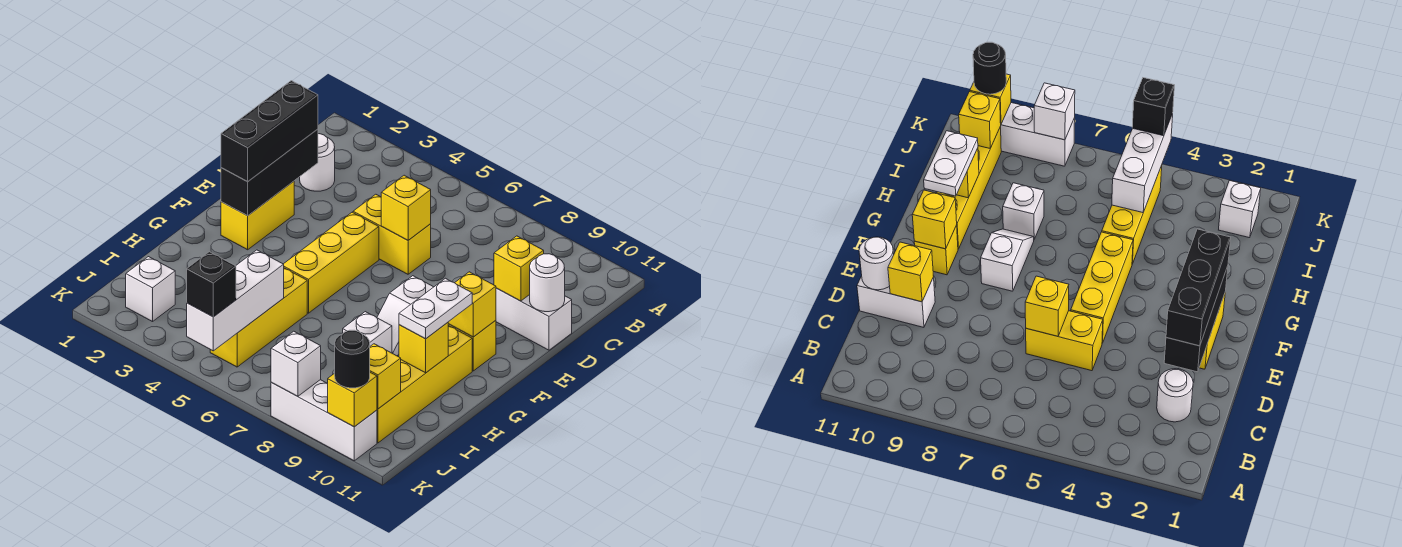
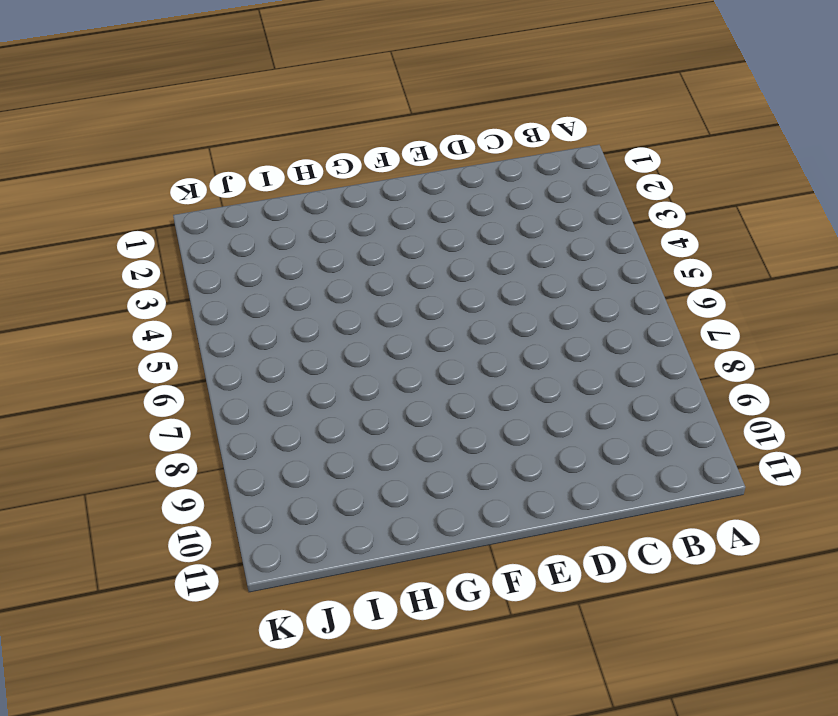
none -> white 1x1 round brick [300,134,335,191]
none -> yellow 1x2 brick [353,194,431,274]
none -> white 1x2 brick [496,288,572,350]

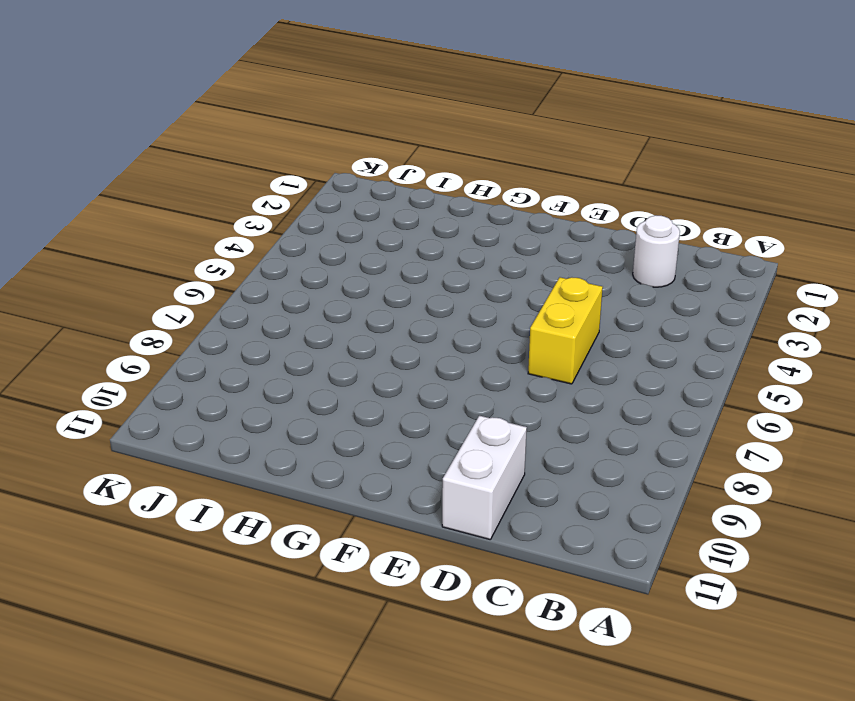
none -> yellow 1x2 brick [221,181,294,250]
none -> yellow 1x3 brick [283,212,379,313]
none -> white 1x2 slope [377,276,433,356]

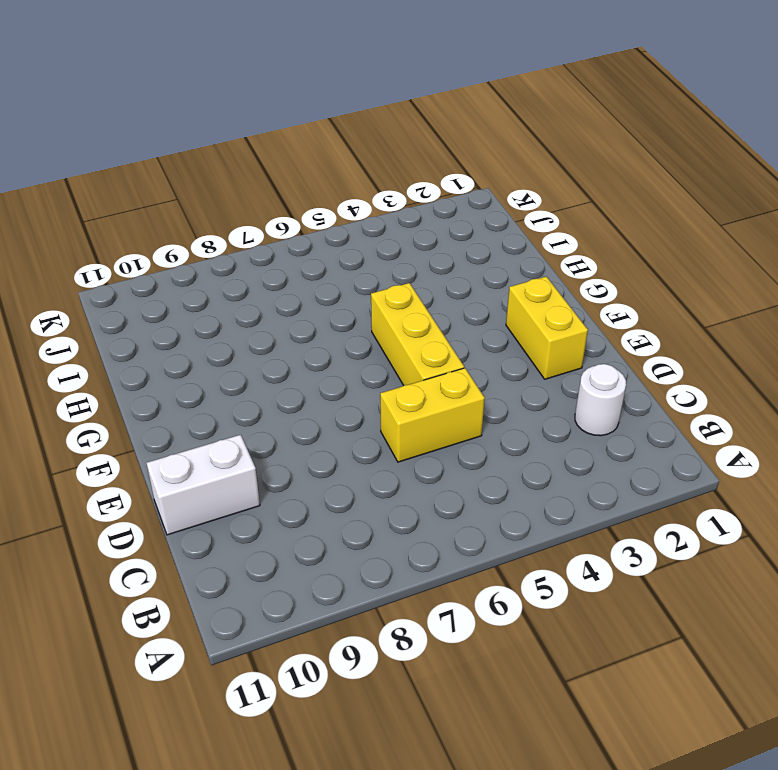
none -> white 1x2 slope [377,276,433,356]
none -> yellow 1x1 brick [448,320,496,371]
none -> yellow 1x4 brick [377,326,472,443]

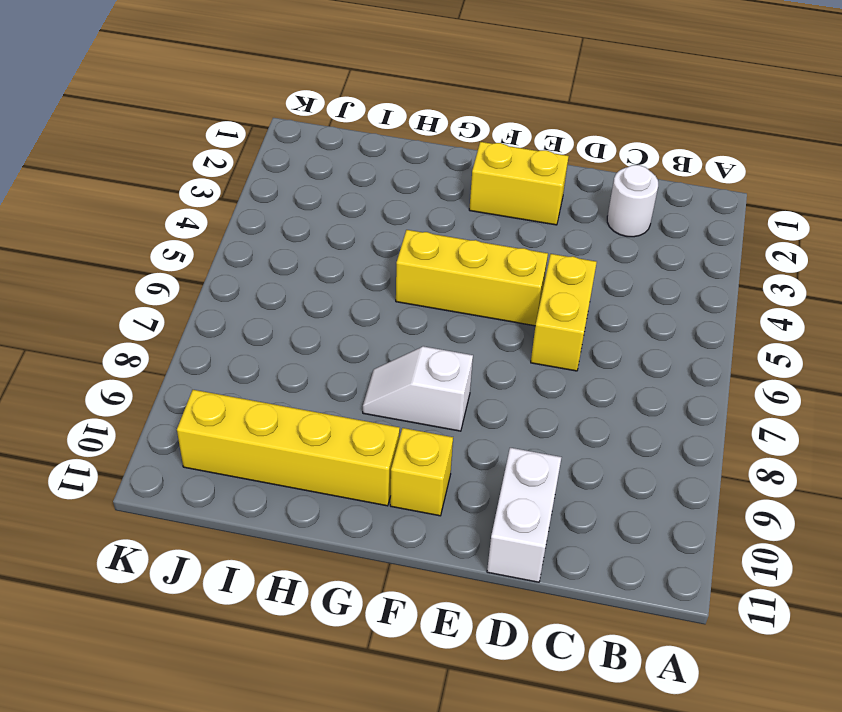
none -> yellow 1x3 brick [210,268,307,367]
none -> white 1x1 brick [343,312,392,353]
none -> white 1x1 brick [126,257,175,322]

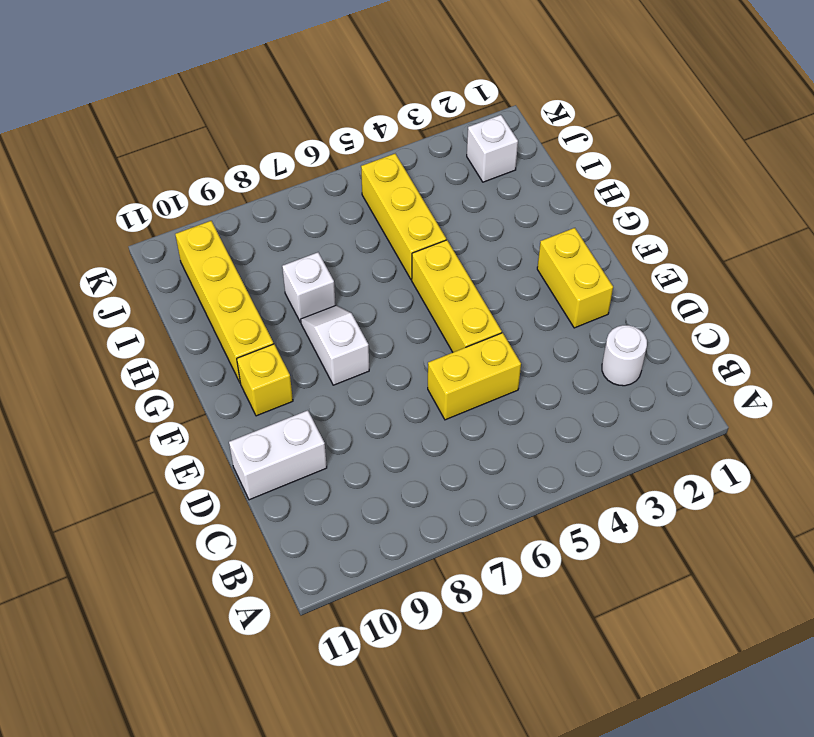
none -> white 1x3 brick [271,380,377,461]
none -> black 1x3 brick [221,129,318,216]
none -> yellow 1x1 brick [381,175,431,240]

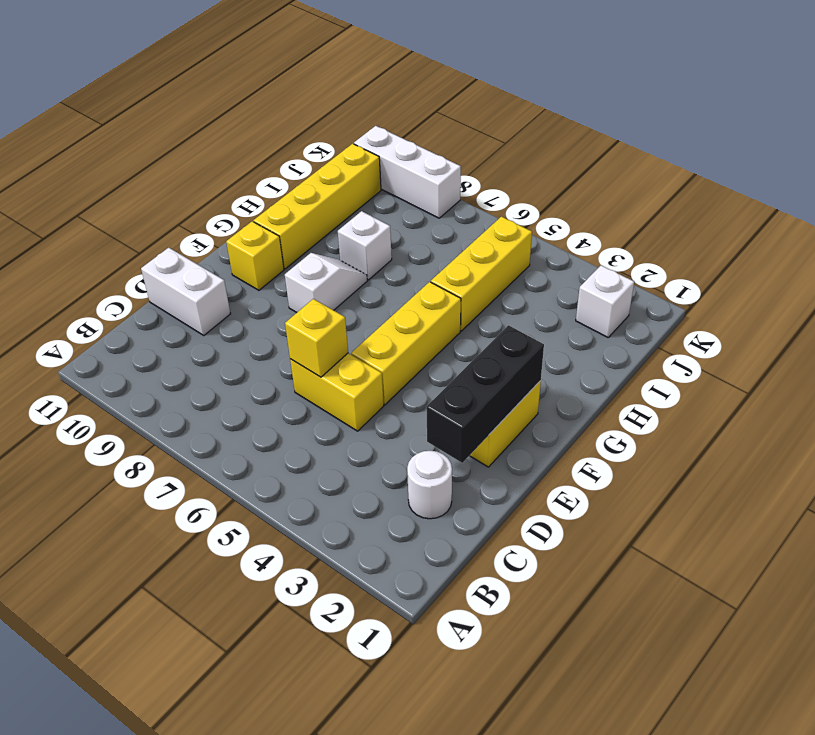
none -> yellow 1x1 brick [494,236,544,301]
none -> white 1x1 round brick [530,254,565,312]
none -> yellow 1x1 brick [448,272,496,337]

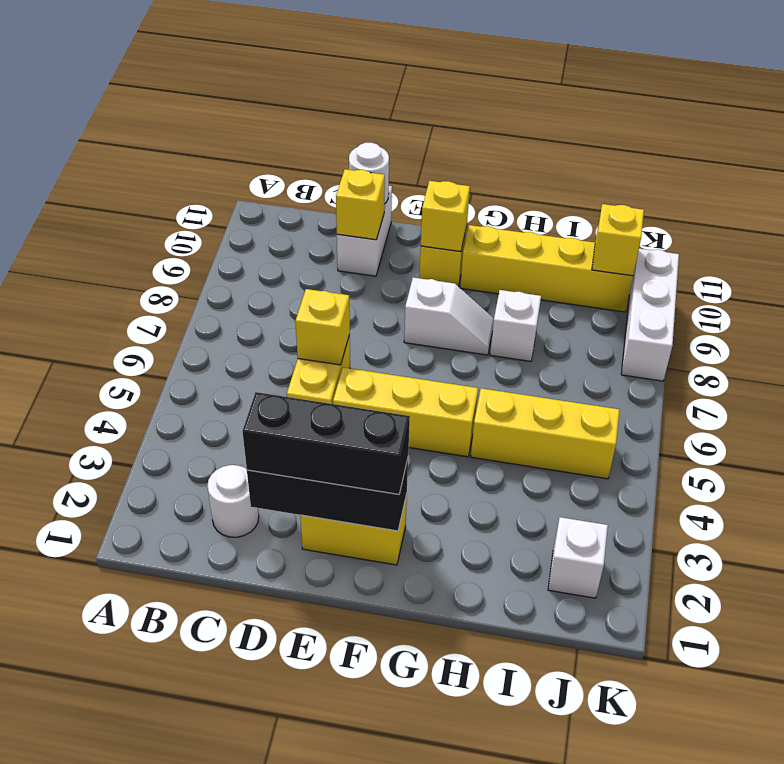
none -> yellow 1x1 brick [399,323,448,373]
none -> white 1x3 brick [187,250,284,351]
none -> white 1x1 brick [271,331,321,396]

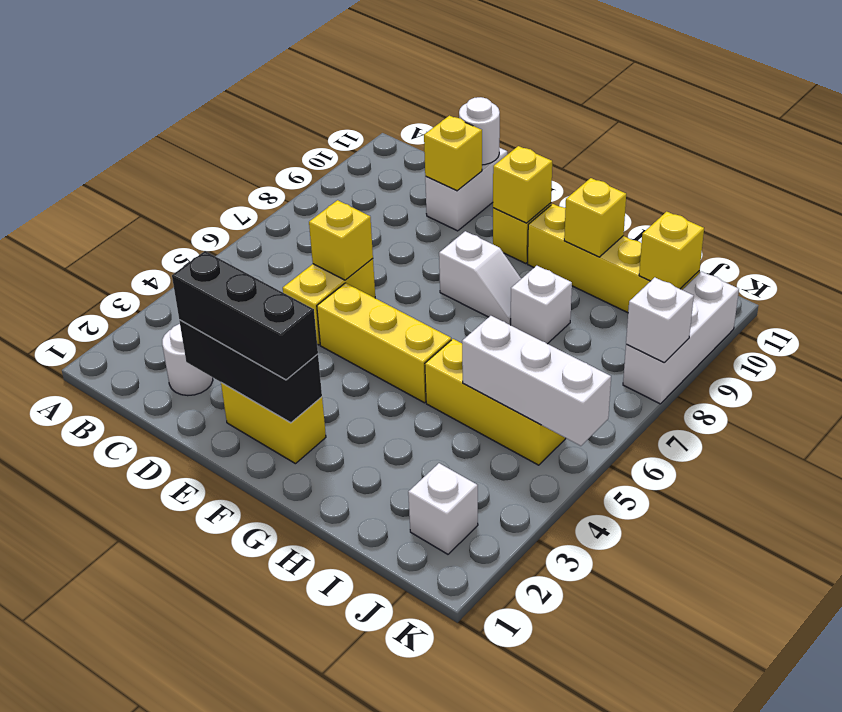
none -> yellow 1x1 brick [327,372,377,427]
none -> white 1x2 plate [399,278,472,339]
none -> black 1x1 brick [187,252,236,317]

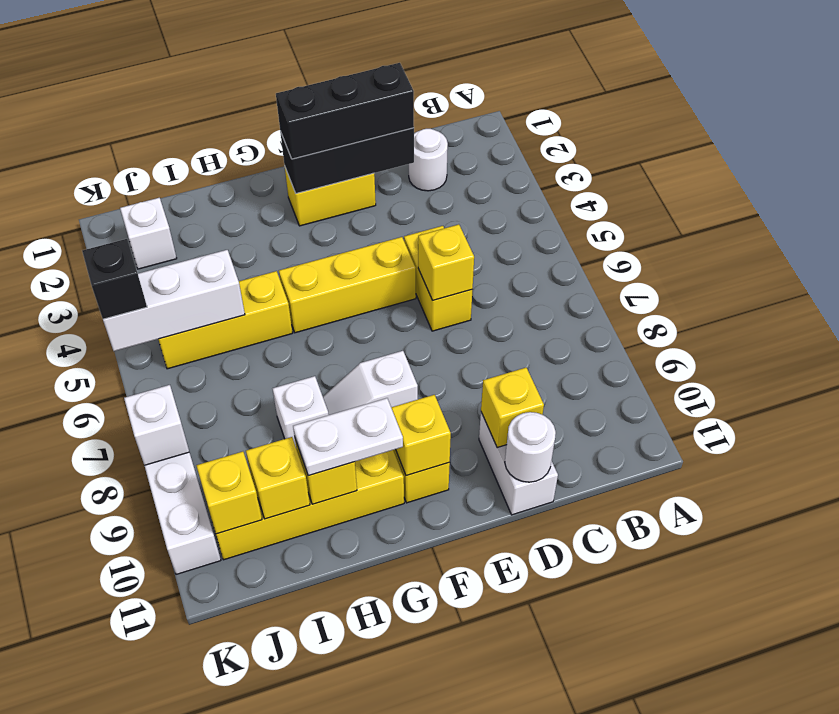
yellow 1x1 brick [246,437,310,519] -> yellow 1x1 brick moved to [327,372,377,427]
none -> black 1x1 round brick [335,330,370,388]

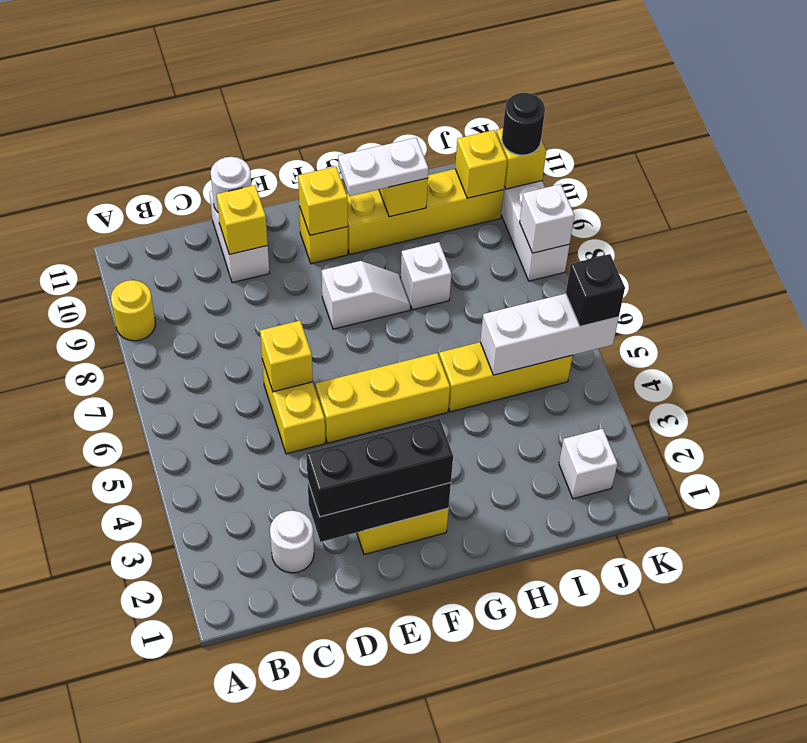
yellow 1x1 round brick [111,280,156,341] -> none

